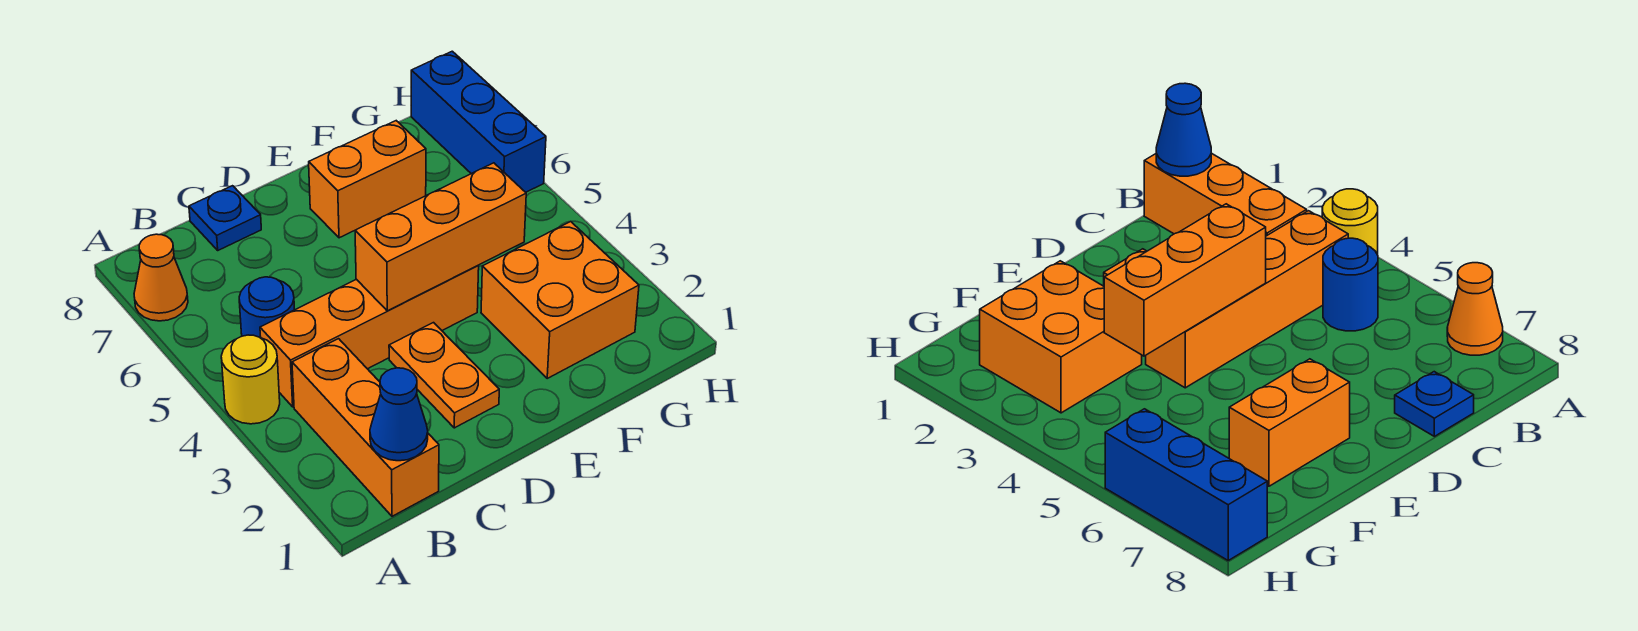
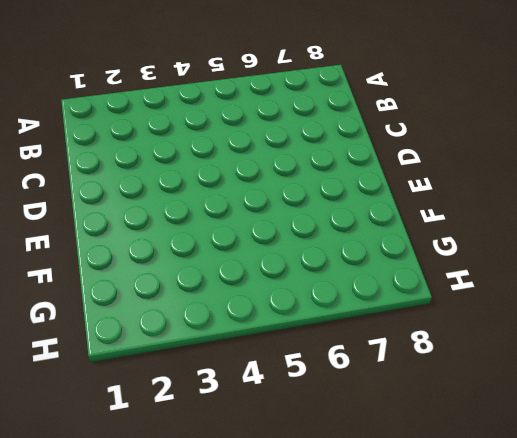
none -> yellow 1x1 round brick [221,335,280,424]
none -> orange 1x1 cone [134,234,188,321]
none -> orange 1x3 brick [292,339,439,516]

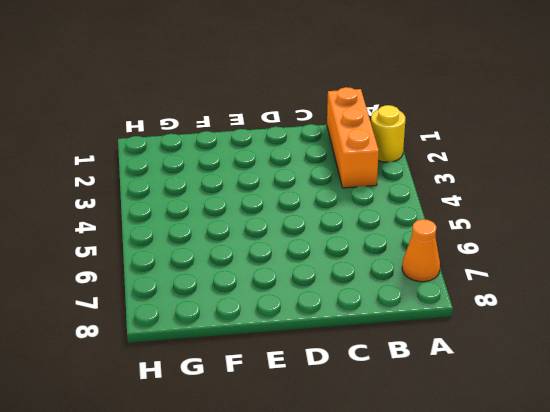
yellow 1x1 round brick [371,105,405,162] -> yellow 1x1 round brick moved to [221,335,280,424]
none -> orange 1x4 brick [260,266,479,407]
none -> blue 1x1 round brick [239,277,295,338]
none -> blue 1x1 plate [189,186,261,250]

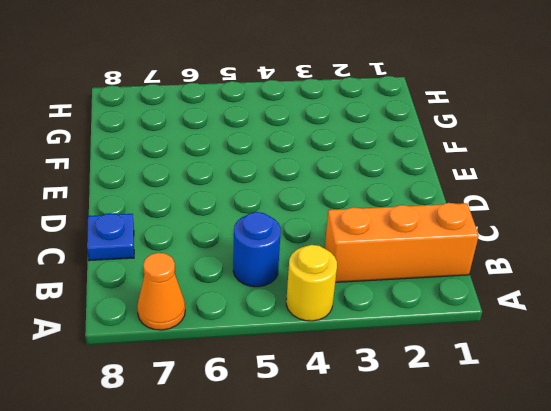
none -> orange 1x4 brick [260,266,479,407]
none -> orange 1x2 plate [389,323,499,428]
none -> orange 1x2 brick [309,121,426,238]

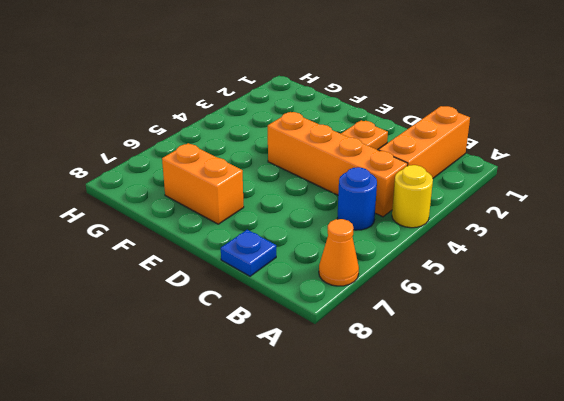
none -> orange 2x2 brick [481,222,639,378]
none -> blue 1x3 brick [411,51,546,192]
none -> blue 1x1 cone [370,368,428,461]

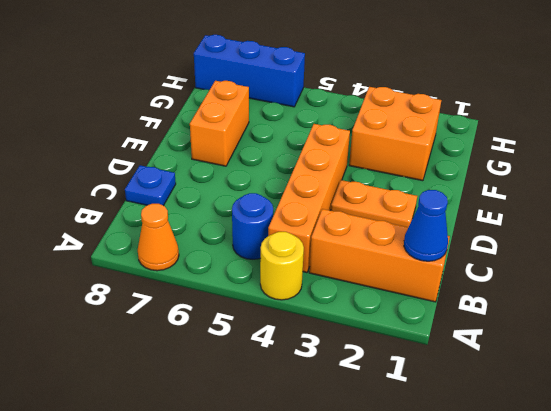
none -> orange 1x3 brick [355,163,526,311]

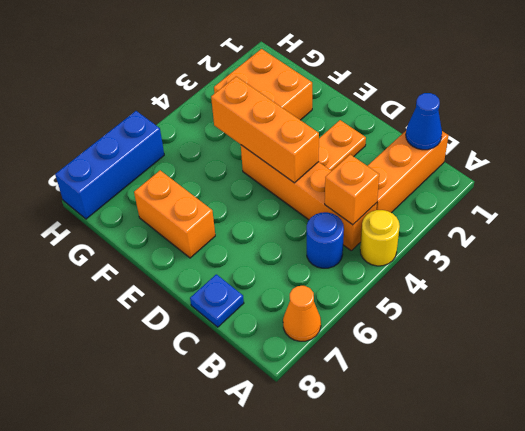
orange 1x1 brick [325,154,379,225] -> none

